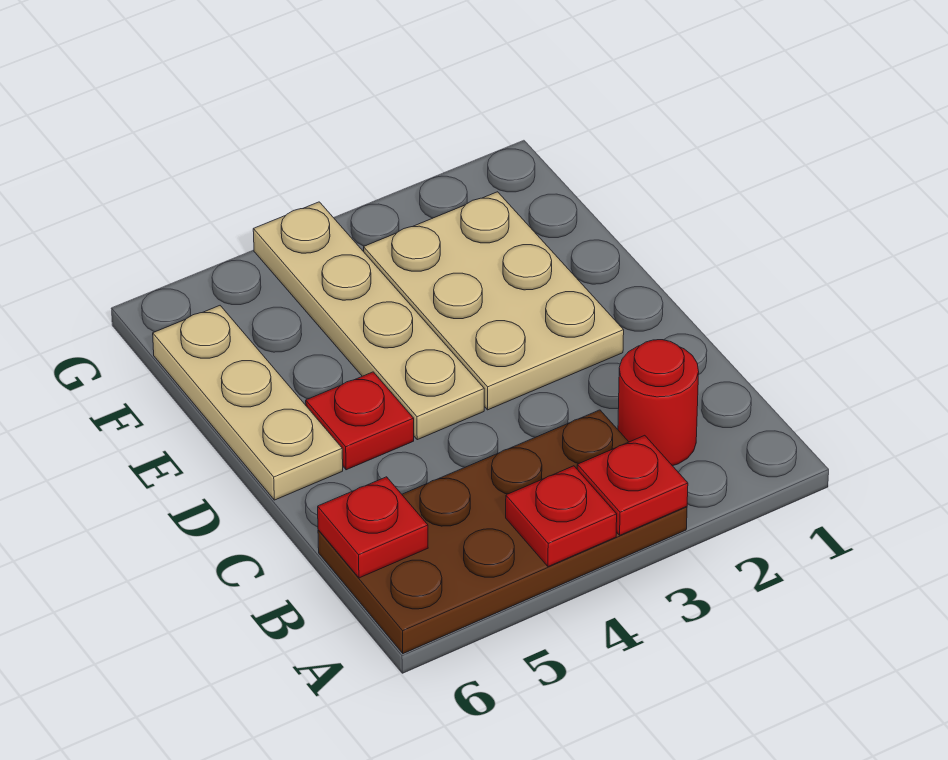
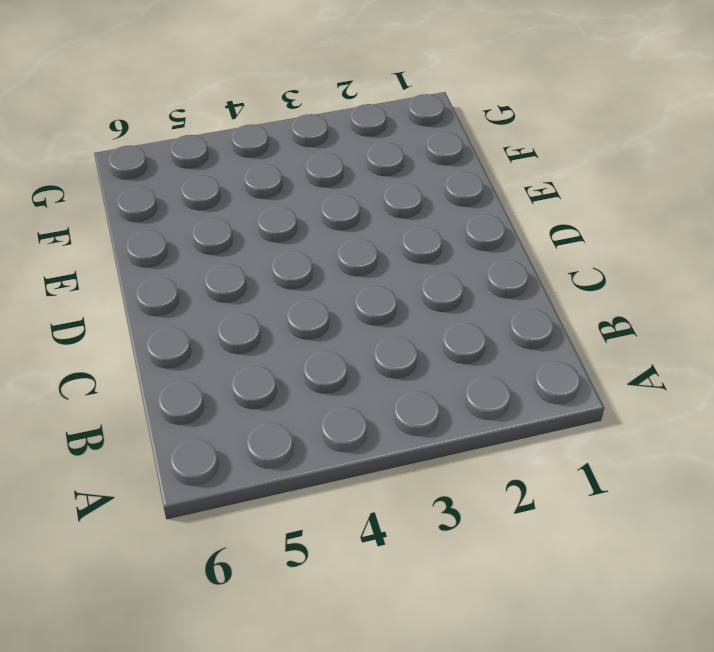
none -> brown 2x4 plate [318,410,687,654]
none -> red 1x1 round brick [618,340,699,466]

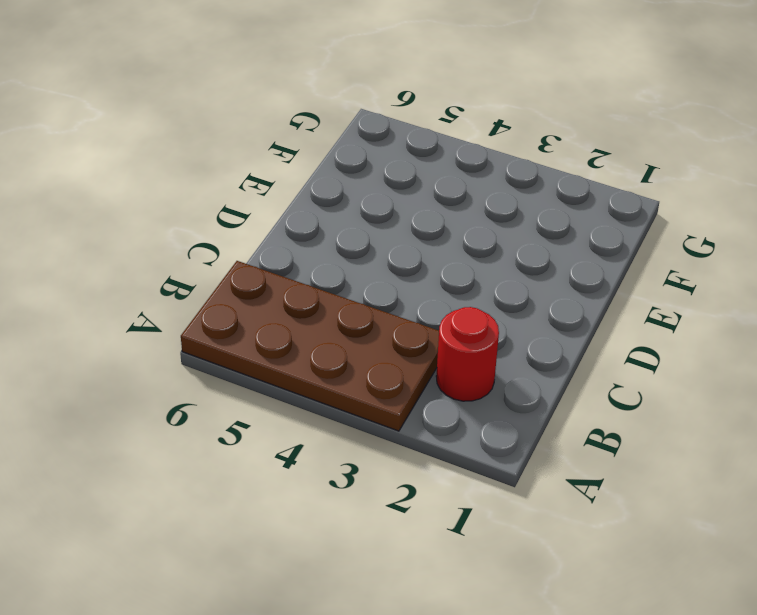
none -> tan 2x3 plate [364,192,624,410]
none -> tan 1x4 plate [253,202,484,440]

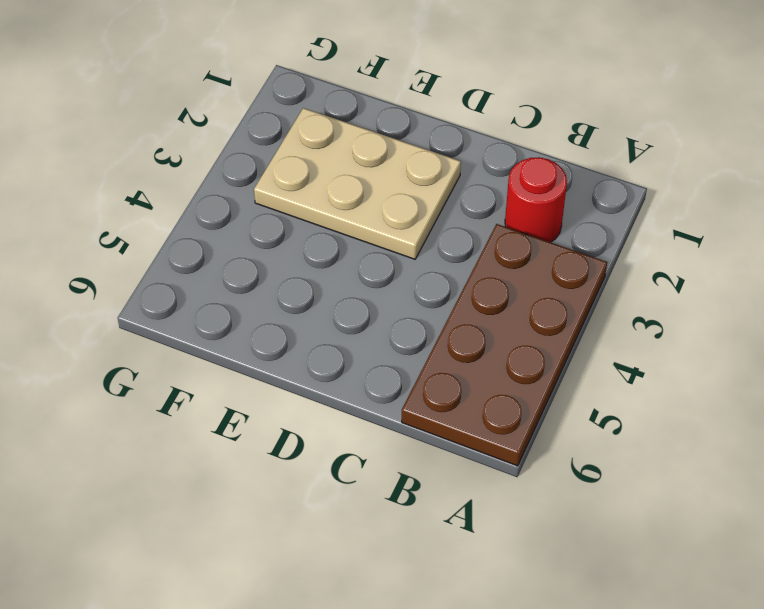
none -> tan 1x4 plate [253,202,484,440]
none -> red 1x1 plate [306,372,414,470]

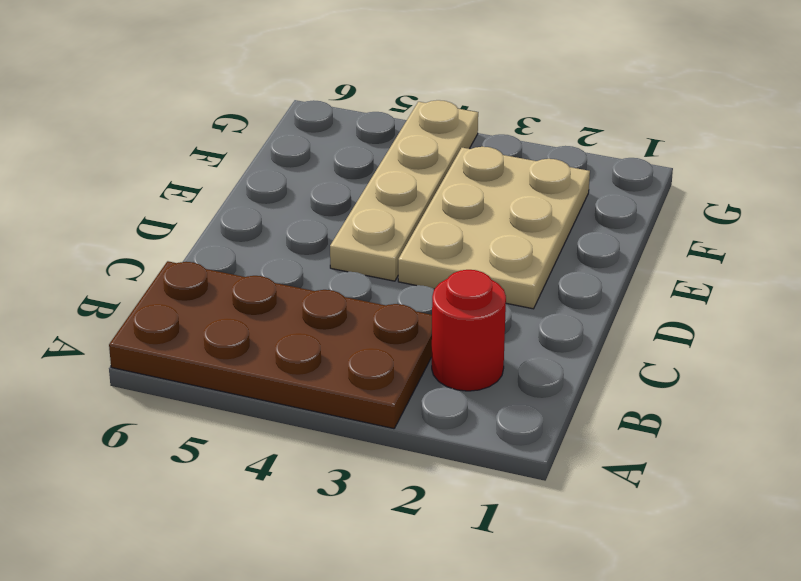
none -> red 1x1 plate [306,372,414,470]
none -> tan 1x3 plate [153,306,343,500]

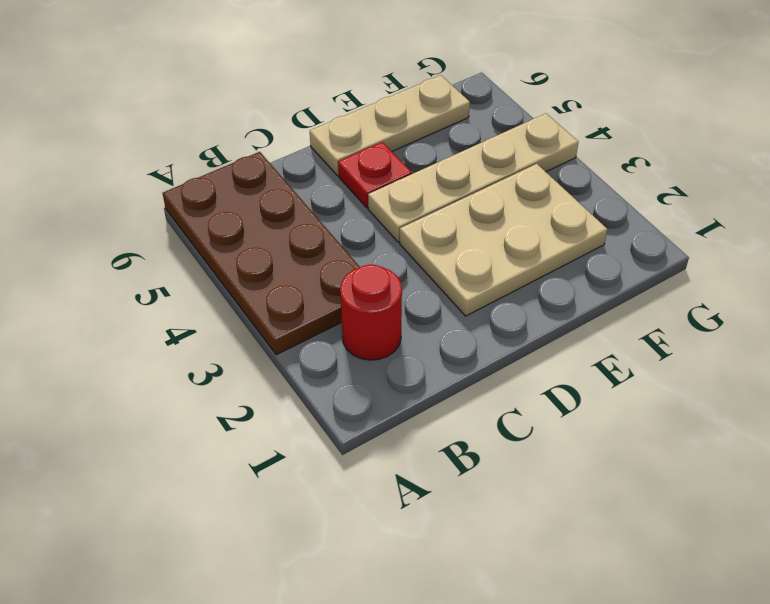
none -> red 1x1 plate [577,435,688,535]
none -> red 1x1 plate [506,466,617,567]

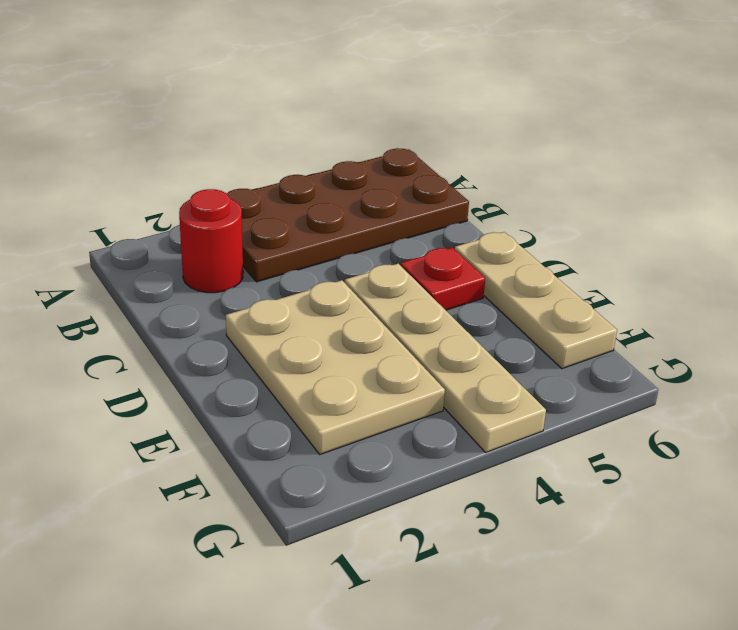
none -> red 1x1 plate [577,435,688,535]
none -> red 1x1 plate [506,466,617,567]

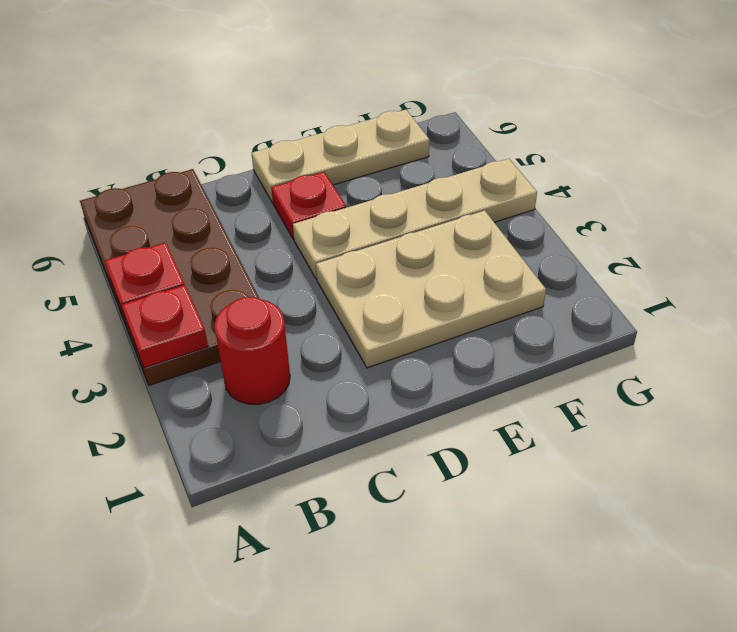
none -> red 1x1 plate [318,477,428,578]

